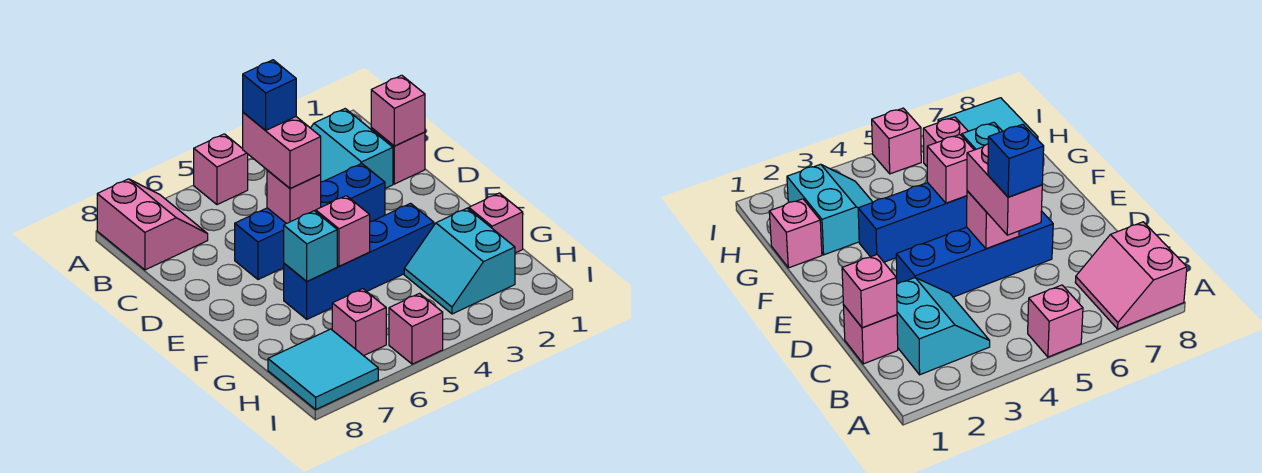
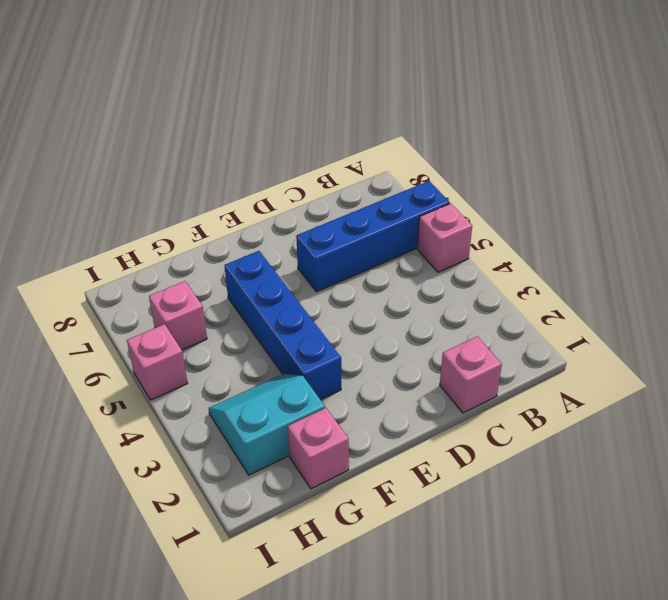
blue 1x4 brick [296,181,450,292] -> blue 1x4 brick turned to [235,164,385,280]
none -> pink 2x2 slope [97,179,208,270]
none -> cyan 2x2 slope [311,109,393,188]
none -> cyan 2x2 tile [268,329,378,409]

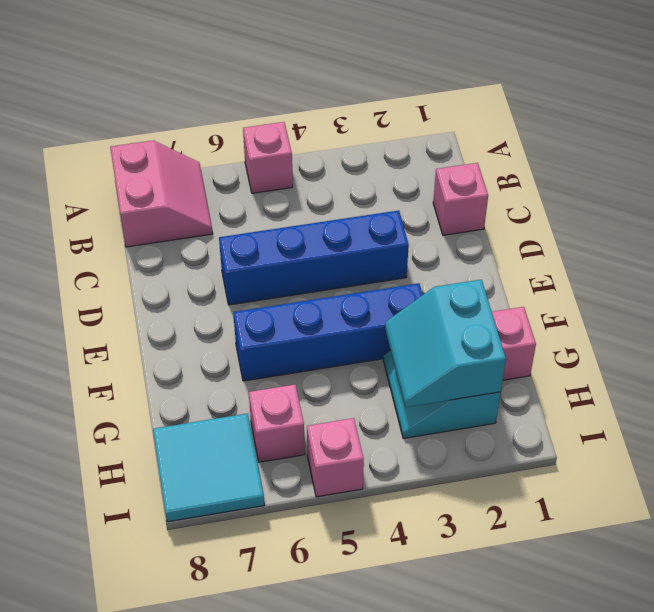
cyan 2x2 slope [385,280,506,407] -> cyan 2x2 slope moved to [311,109,393,188]
none -> pink 1x1 brick [371,75,425,146]
none -> pink 1x1 brick [267,170,321,224]
none -> pink 1x1 brick [316,196,370,266]

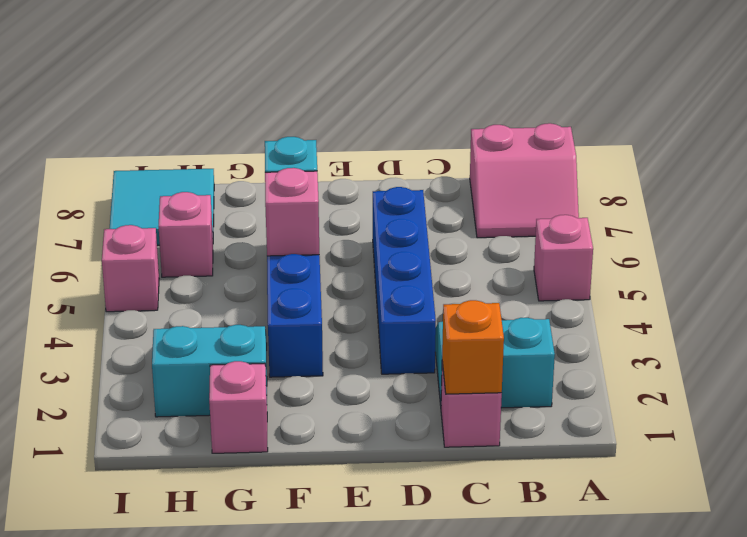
orange 1x1 brick [442,300,504,394] -> pink 1x1 brick [371,75,425,146]
none -> pink 1x1 brick [267,170,321,224]
none -> pink 1x2 brick [243,112,321,188]
none -> blue 1x1 brick [243,60,296,130]

